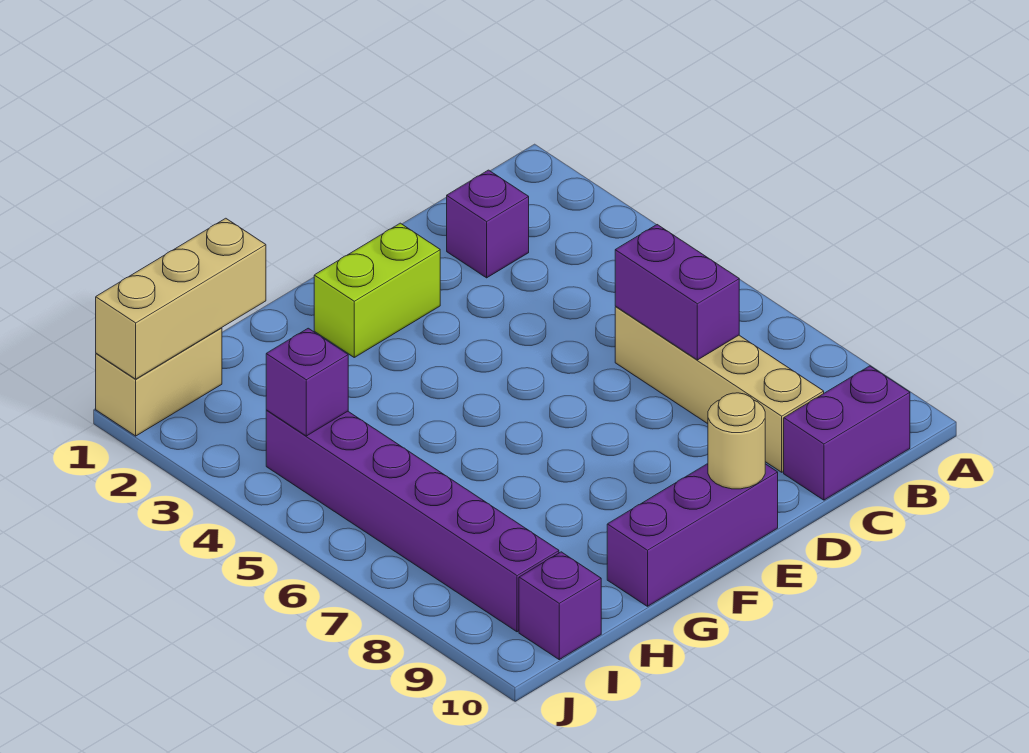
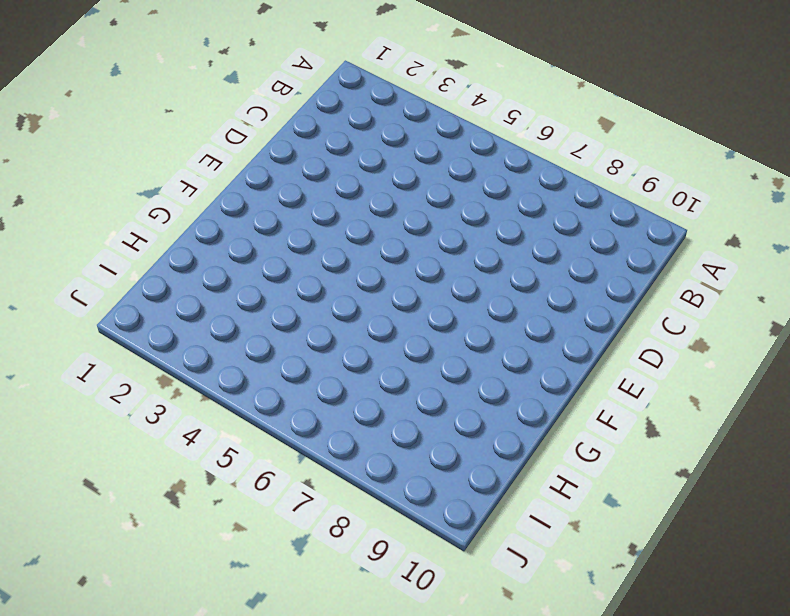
none -> purple 1x2 brick [784,366,910,500]
none -> purple 1x1 brick [447,170,529,278]
none -> tan 1x4 brick [615,307,824,472]

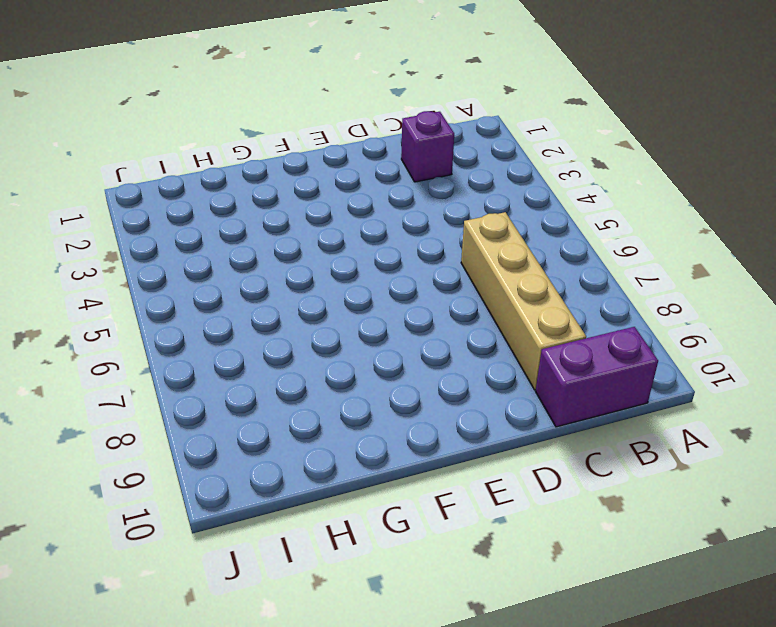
none -> lime 1x2 brick [314,223,440,357]
none -> purple 1x3 brick [607,464,778,606]
none -> tan 1x2 brick [96,328,222,436]

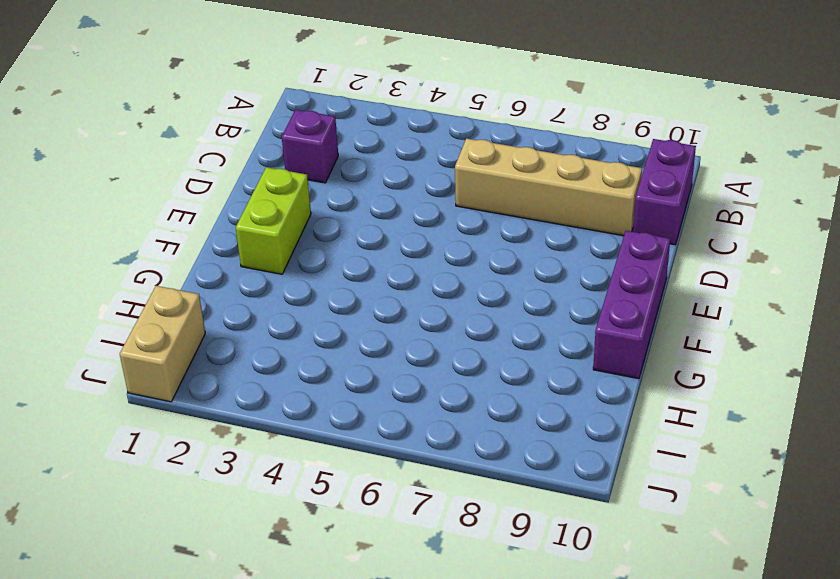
none -> purple 1x6 brick [266,410,559,632]
none -> purple 1x1 brick [519,552,601,660]
none -> purple 1x2 brick [615,225,739,360]

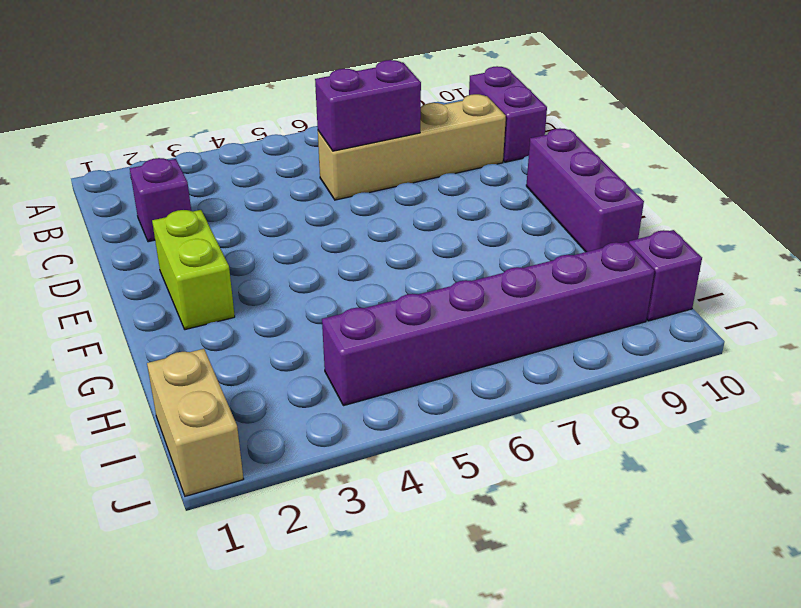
none -> tan 1x1 round brick [708,393,765,489]
none -> tan 1x3 brick [96,218,266,379]
none -> purple 1x1 brick [266,328,348,436]

